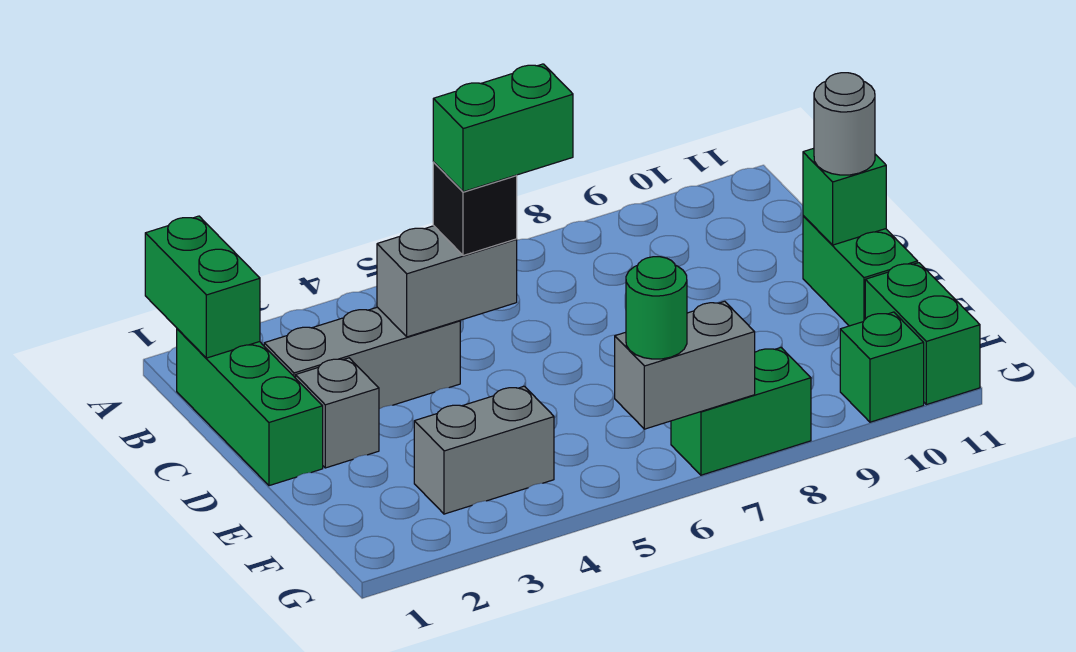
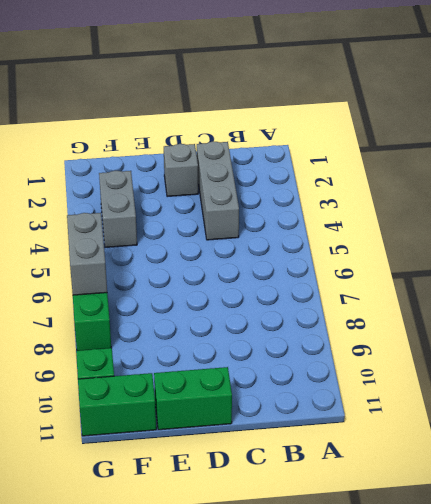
none -> green 1x3 brick [177,329,323,486]
none -> green 1x2 brick [145,216,260,358]
none -> grey 1x2 brick [377,226,517,337]

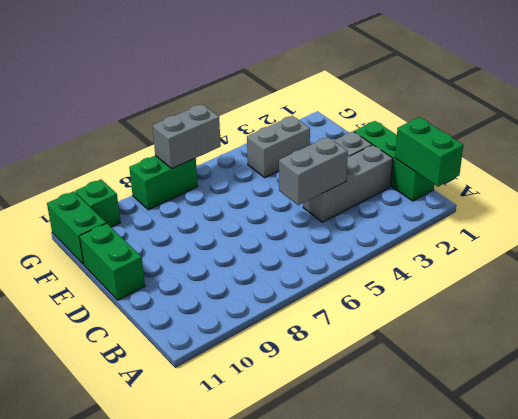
none -> green 1x1 brick [803,148,886,245]
none -> black 1x1 brick [433,162,517,256]
none -> grey 1x1 round brick [814,73,875,175]

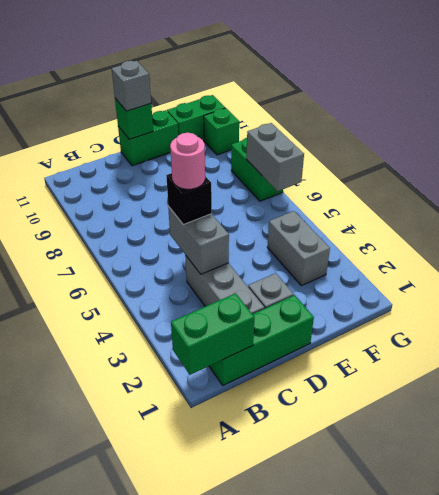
pink 1x1 round brick [170,133,205,189] -> green 1x2 brick [433,64,573,192]
grey 1x1 brick [112,61,151,111] -> grey 1x1 round brick [814,73,875,175]
none -> green 1x1 round brick [626,257,687,359]

